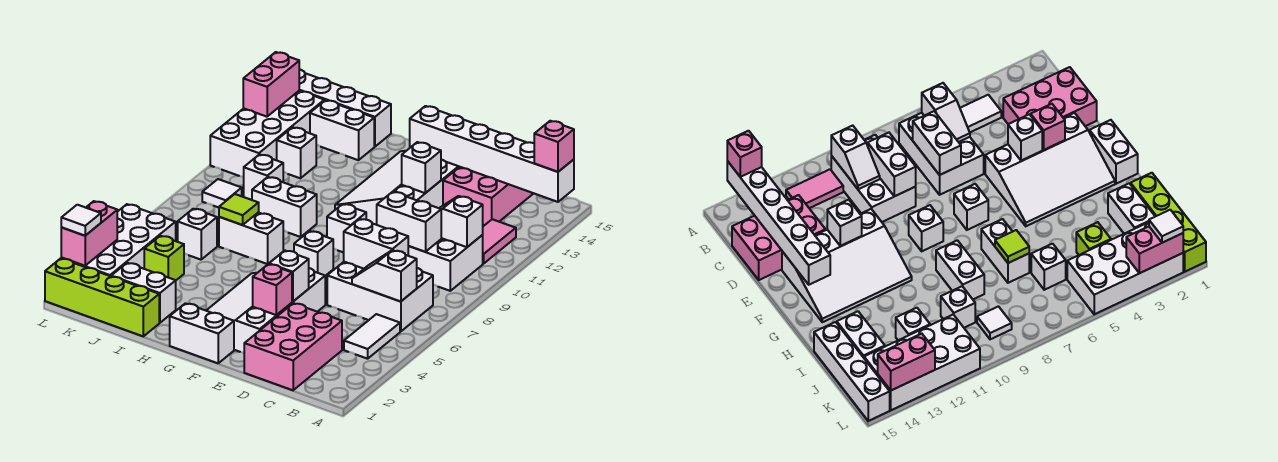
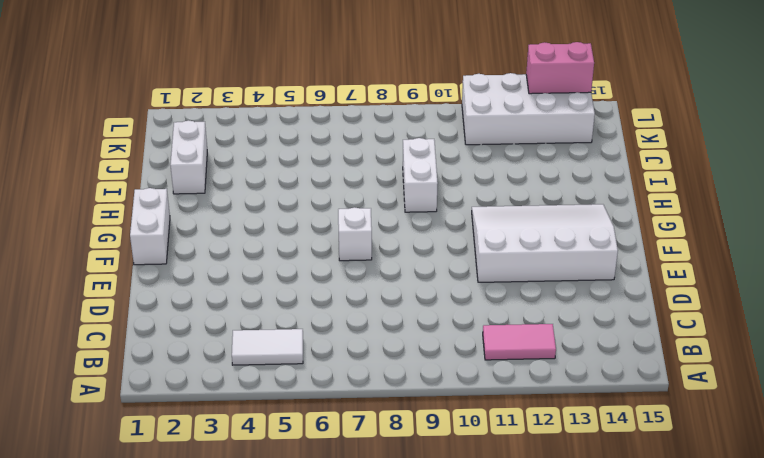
none -> white 2x3 brick [327,262,433,332]
none -> white 2x3 brick [408,235,483,291]
none -> pink 2x3 brick [244,303,342,390]
none -> pink 2x3 brick [443,167,534,225]

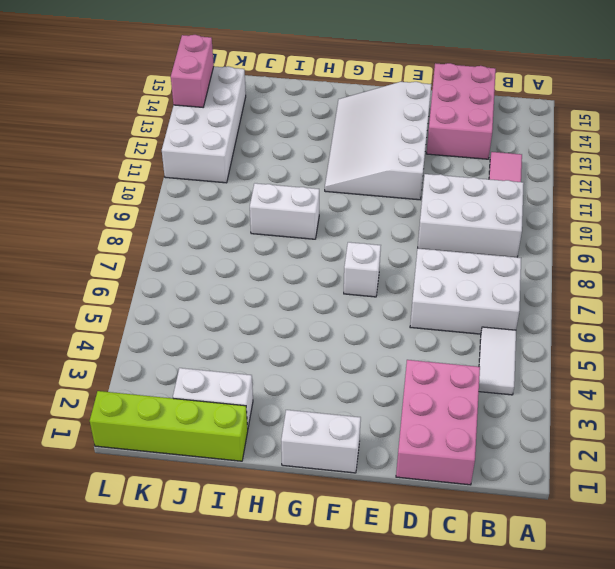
none -> white 3x4 slope [206,268,325,353]
none -> white 1x1 brick [327,204,366,253]
none -> white 1x2 brick [219,212,283,264]
none -> white 1x2 brick [310,100,374,160]

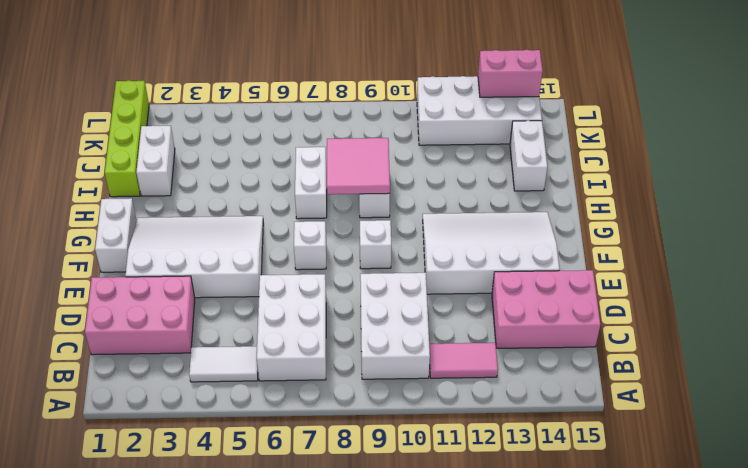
pink 2x2 tile [327,138,390,194] -> none
none -> white 1x4 brick [299,70,391,147]
none -> lime 1x1 brick [144,236,184,280]
none -> white 1x1 brick [178,209,217,260]
none -> white 1x1 brick [244,154,283,199]

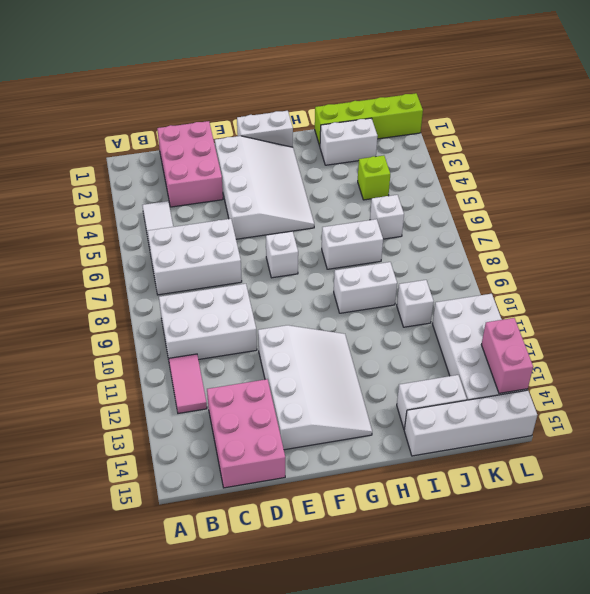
none -> white 1x1 brick [327,204,366,253]
none -> white 1x1 brick [277,127,316,178]
none -> white 2x4 brick [61,204,176,276]
none -> white 1x1 tile [202,179,242,208]

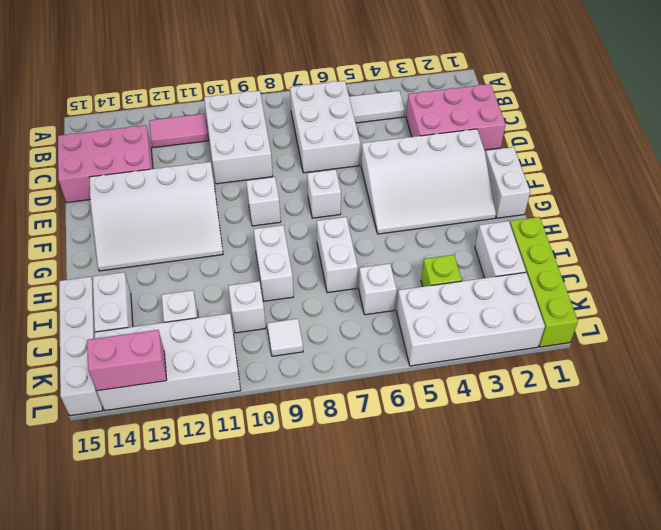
none -> white 1x6 brick [410,106,574,202]
none -> white 1x2 slope [352,250,417,302]
none -> white 1x2 slope [439,196,483,247]
none -> white 1x2 brick [344,219,408,269]

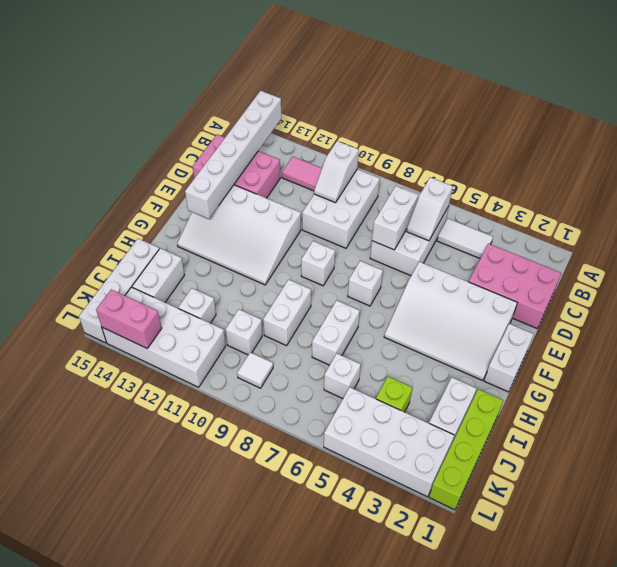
none -> white 1x2 brick [377,192,441,252]
none -> pink 1x1 brick [253,264,292,315]
none -> white 1x1 brick [269,251,309,302]
none -> white 1x1 brick [402,142,441,193]

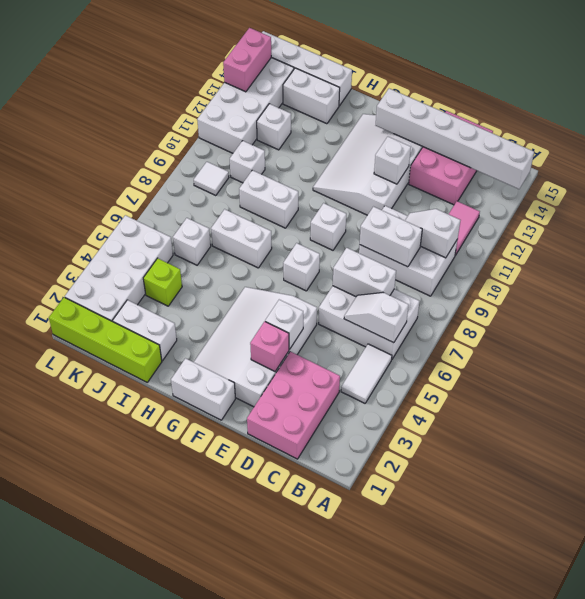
none -> lime 1x1 tile [219,194,259,225]
none -> pink 1x2 brick [61,201,117,266]
none -> pink 1x1 brick [534,121,574,172]
none -> white 1x1 tile [61,205,101,236]

